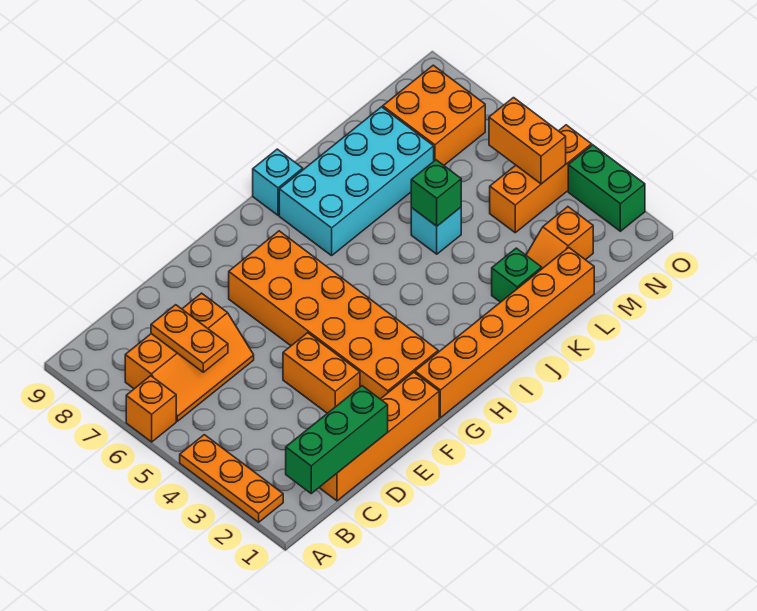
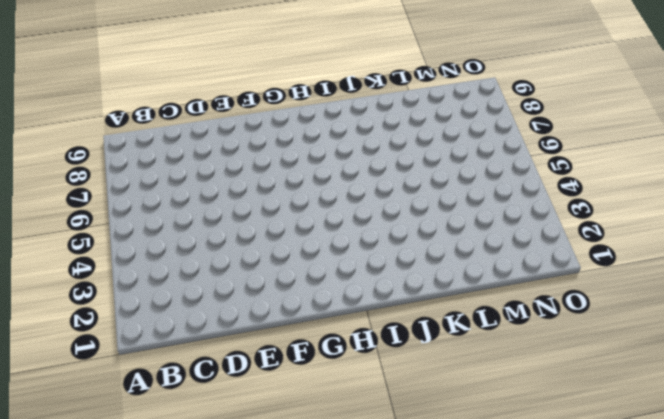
none -> orange 1x3 plate [180,435,283,522]
none -> orange 1x1 brick [126,376,176,442]
none -> orange 2x3 slope [125,293,254,421]

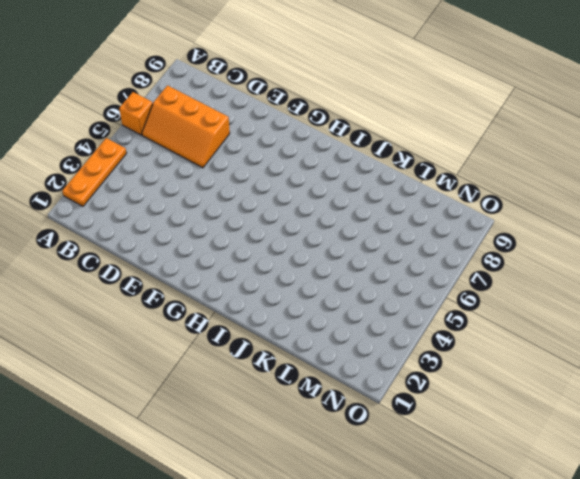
none -> orange 1x4 brick [319,372,439,501]
none -> orange 1x2 brick [283,333,360,413]
none -> orange 2x6 brick [229,231,438,399]

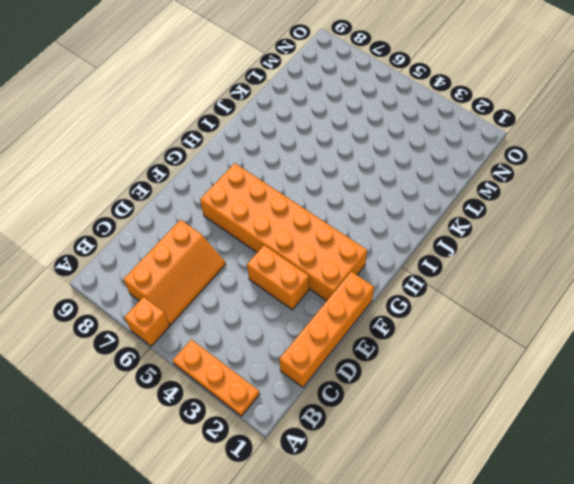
none -> orange 1x6 brick [415,248,594,418]
none -> cyan 2x4 brick [279,107,434,256]
none -> cyan 1x1 brick [253,149,303,215]

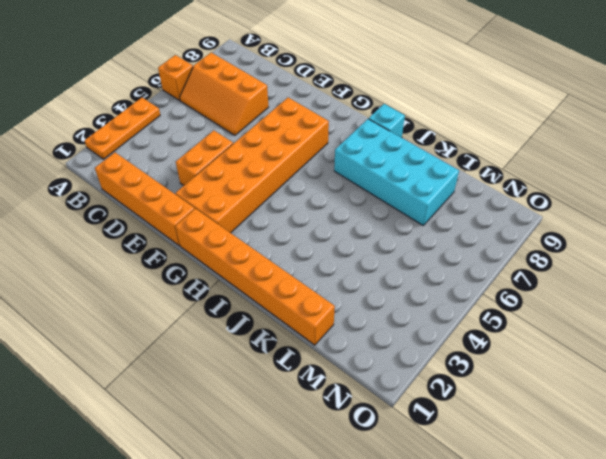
none -> green 1x1 brick [492,248,542,302]
none -> cyan 1x1 brick [411,207,461,254]
none -> orange 1x2 slope [526,207,593,268]

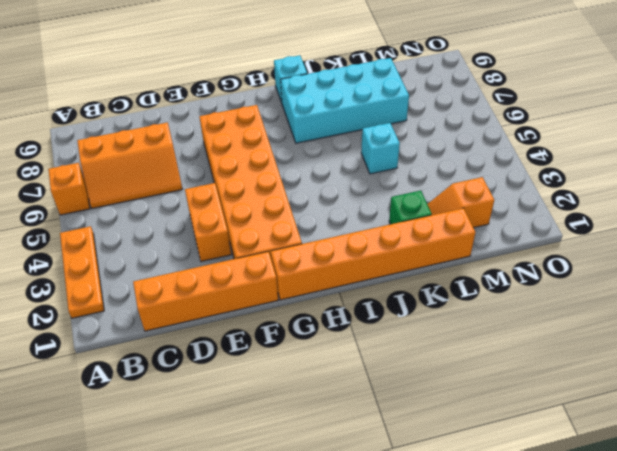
none -> orange 1x3 brick [490,125,592,233]
none -> orange 2x2 brick [383,65,485,165]
none -> green 1x2 brick [568,145,645,231]

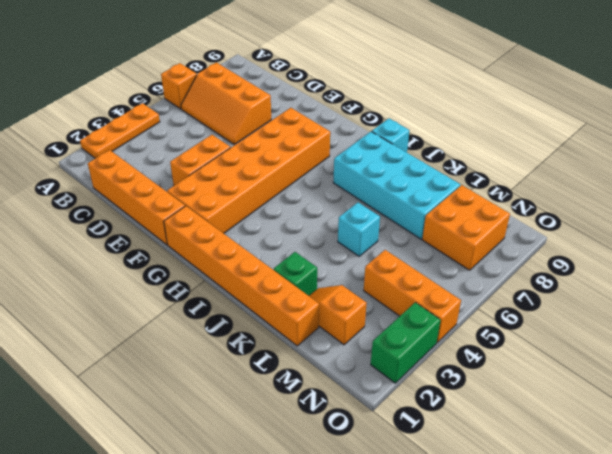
none -> green 1x3 brick [286,386,388,493]
none -> orange 1x2 plate [151,305,228,372]
none -> green 1x1 brick [411,160,461,226]

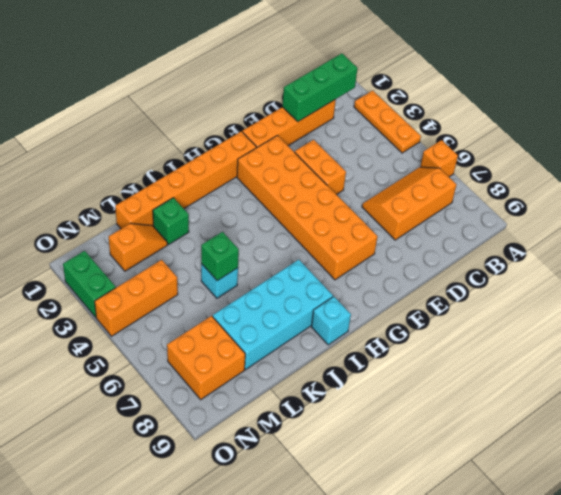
none -> orange 1x2 plate [151,305,228,372]
none -> orange 1x2 brick [489,98,566,184]

